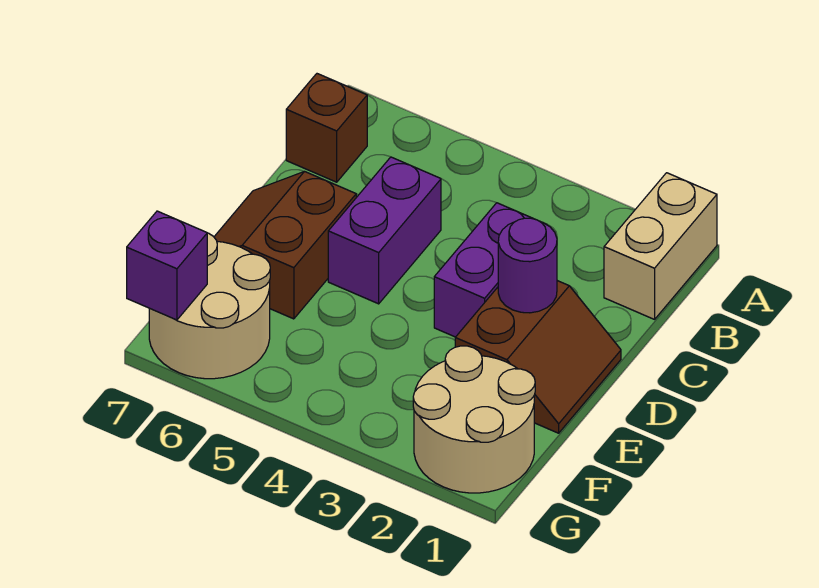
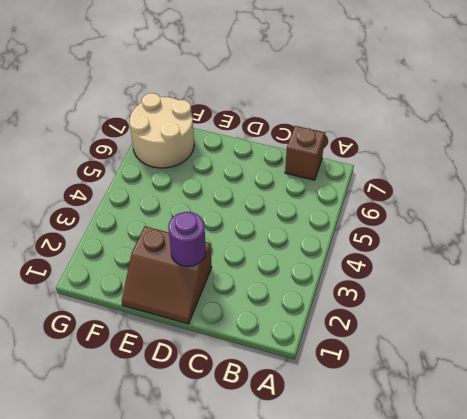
none -> tan 1x2 brick [604,173,717,319]
none -> purple 1x2 brick [434,203,547,337]

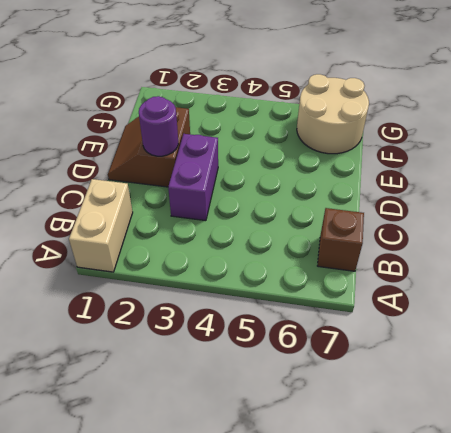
none -> purple 1x2 brick [328,157,441,304]
none -> brown 2x2 slope [214,171,356,319]

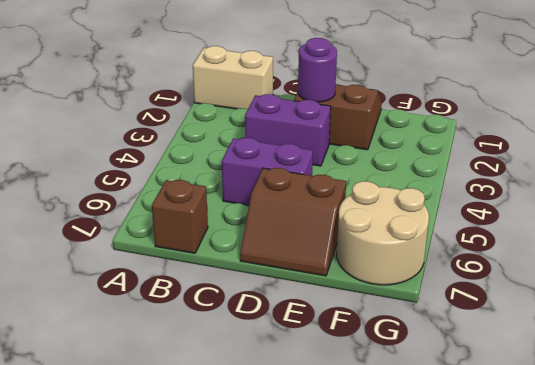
none -> tan 2x2 round brick [413,346,535,493]
none -> purple 1x1 brick [127,211,207,320]

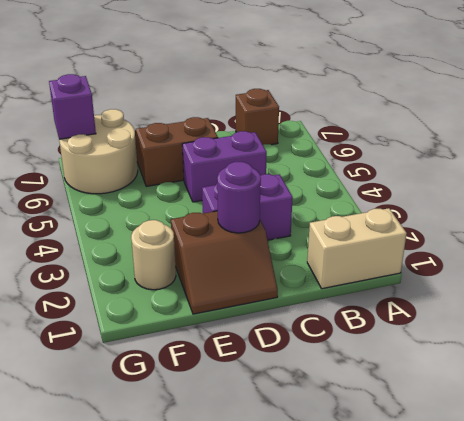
tan 1x1 round brick [131,220,176,290] -> tan 2x2 round brick [413,346,535,493]

